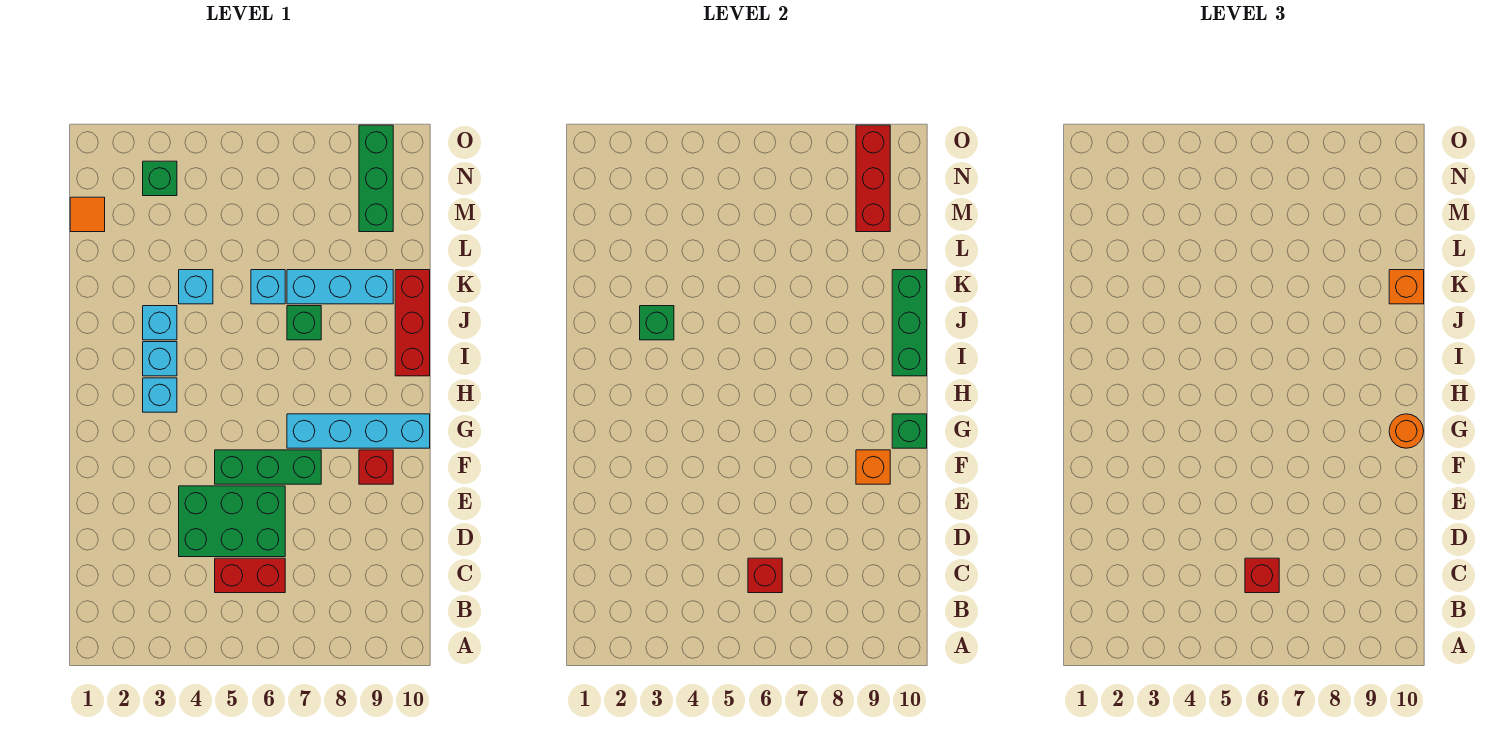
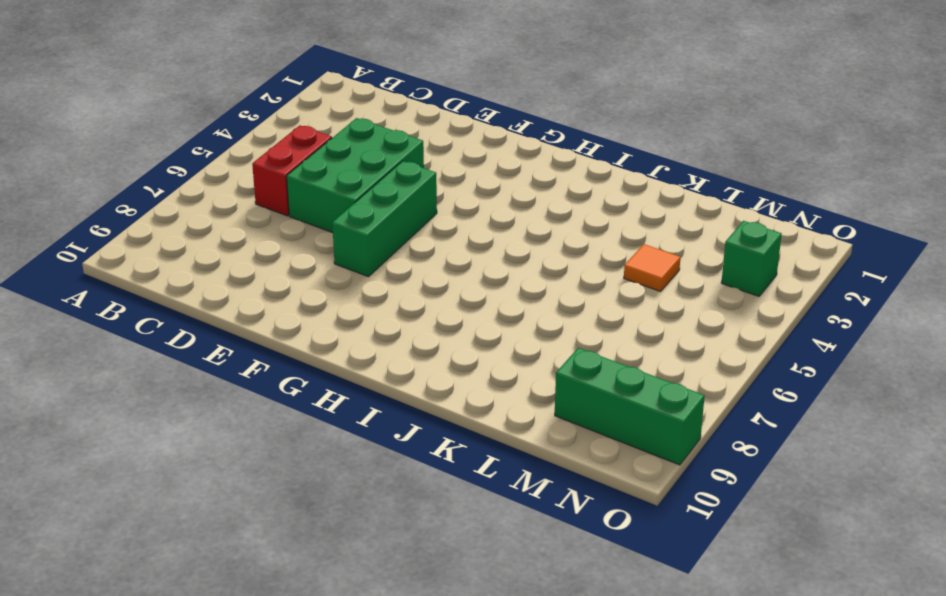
orange 1x1 tile [624,244,680,291] -> orange 1x1 tile moved to [70,197,105,232]
none -> red 1x1 brick [359,450,393,484]
none -> cyan 1x4 brick [287,414,430,448]
none -> cyan 1x1 brick [143,378,177,412]

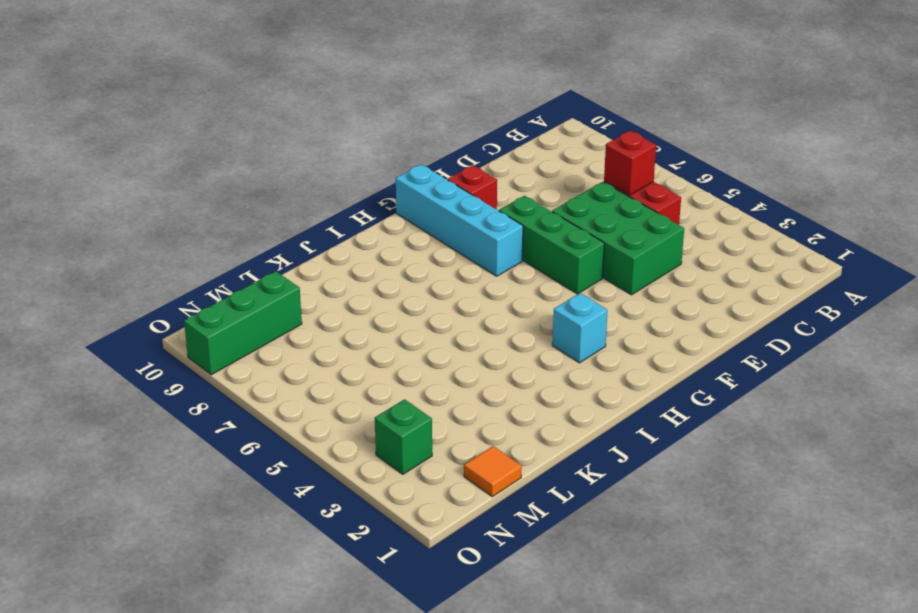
none -> cyan 1x1 brick [143,342,177,376]
none -> red 1x3 brick [395,270,430,376]
none -> cyan 1x1 brick [143,306,177,340]

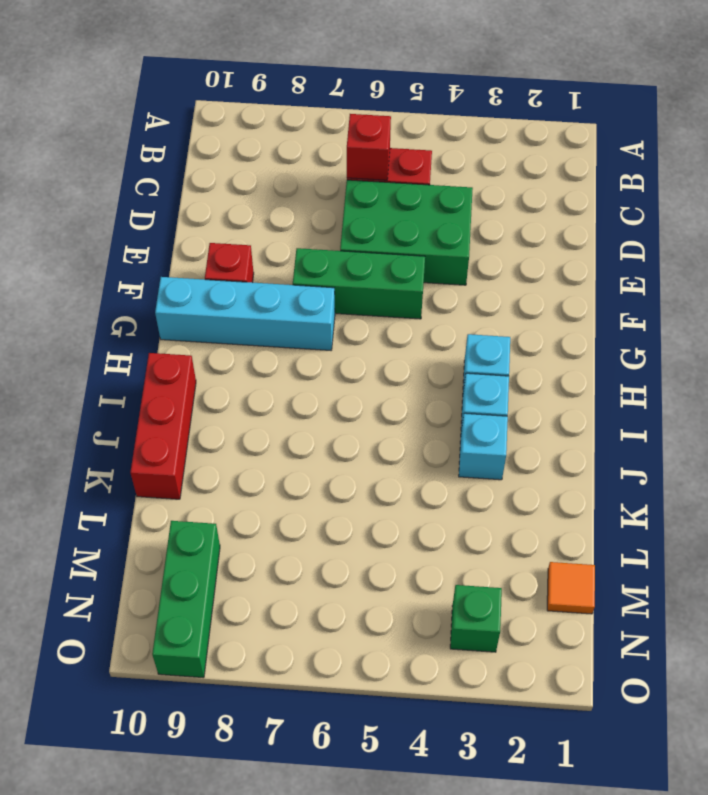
none -> green 1x1 brick [287,306,321,340]
none -> cyan 1x1 brick [179,270,213,304]
none -> cyan 1x1 brick [251,270,285,304]

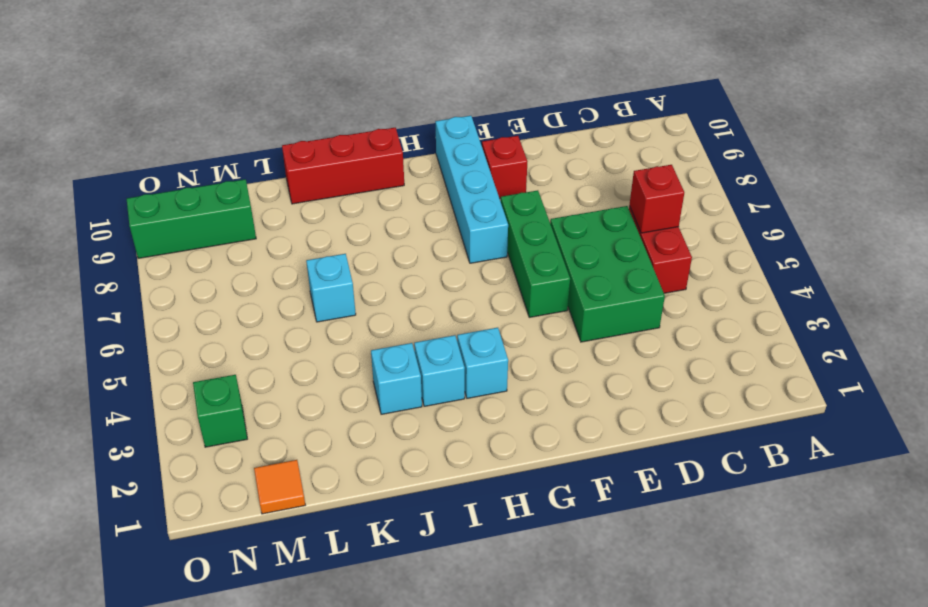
none -> green 1x1 brick [287,306,321,340]
none -> cyan 1x1 brick [179,270,213,304]
none -> cyan 1x3 brick [287,270,393,304]

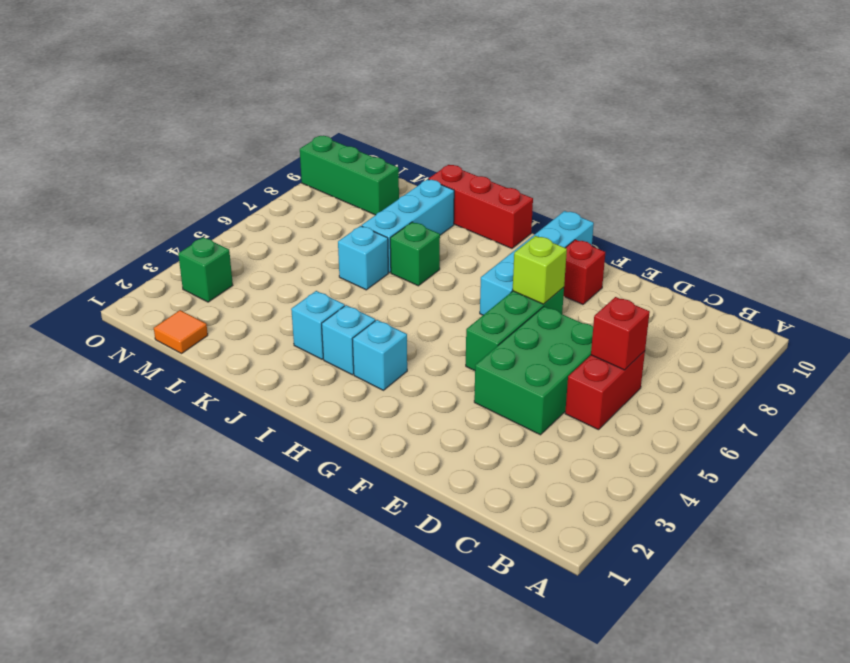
lime 1x1 brick [513,236,567,304] -> none
none -> cyan 1x1 brick [179,270,213,304]
none -> orange 1x1 brick [856,450,890,484]
none -> green 1x1 brick [892,414,927,448]

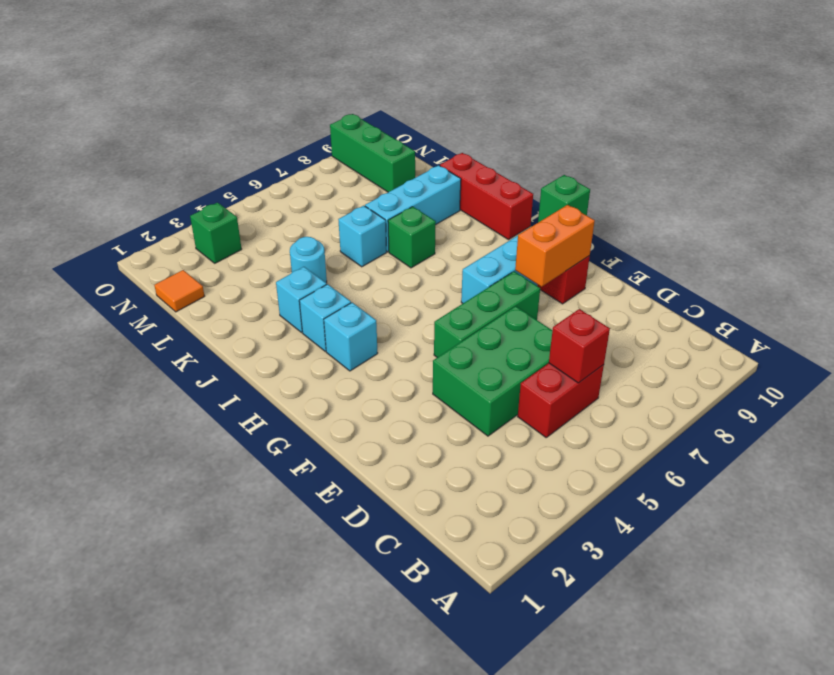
orange 1x2 brick [515,205,595,287] -> orange 1x1 brick [856,450,890,484]
cyan 1x1 round brick [290,237,327,283] -> cyan 1x1 brick [179,270,213,304]
none -> green 1x3 brick [892,270,927,376]
none -> green 1x1 brick [640,306,674,340]
none -> red 1x3 brick [856,125,890,232]

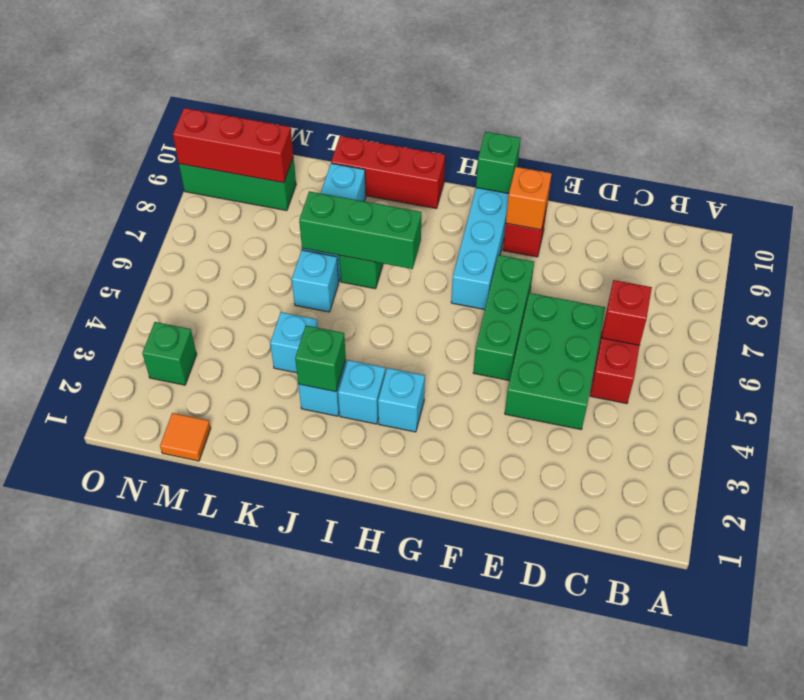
green 1x3 brick [299,191,421,269] -> green 1x3 brick moved to [892,270,927,376]
none -> red 1x1 brick [1245,558,1279,593]
none -> orange 1x1 round brick [1389,414,1424,448]
none -> orange 1x1 brick [1389,270,1424,304]

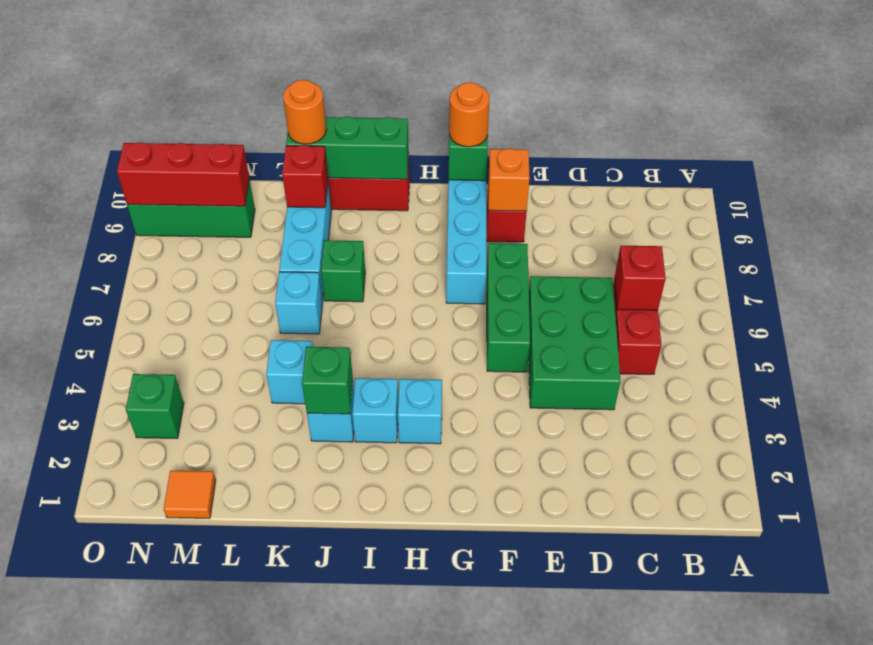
red 1x1 brick [282,145,328,208] -> red 1x1 brick moved to [1245,558,1279,593]
orange 1x1 round brick [283,80,326,144] -> orange 1x1 brick [1389,270,1424,304]

